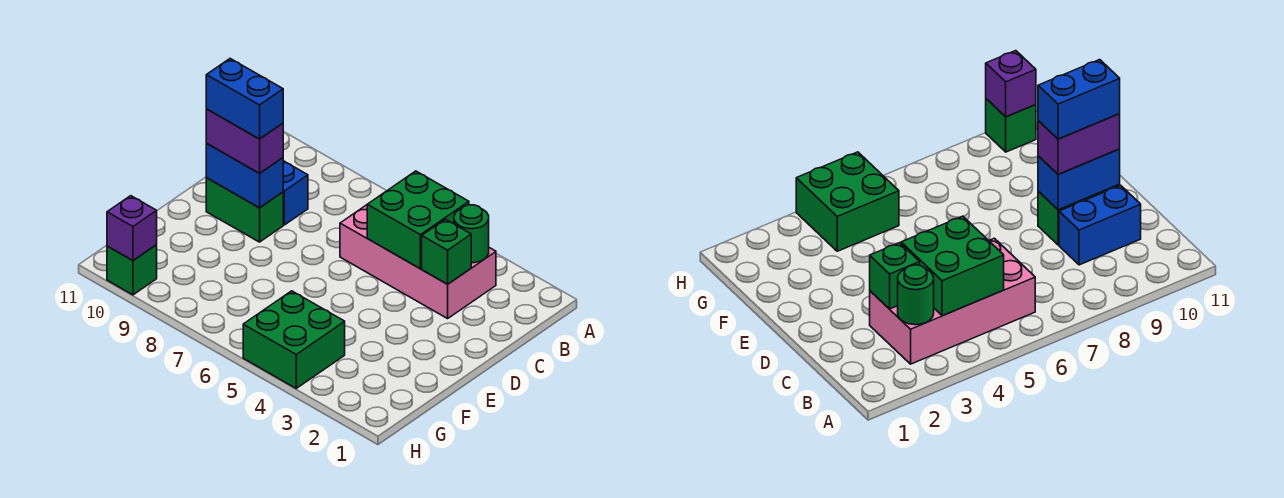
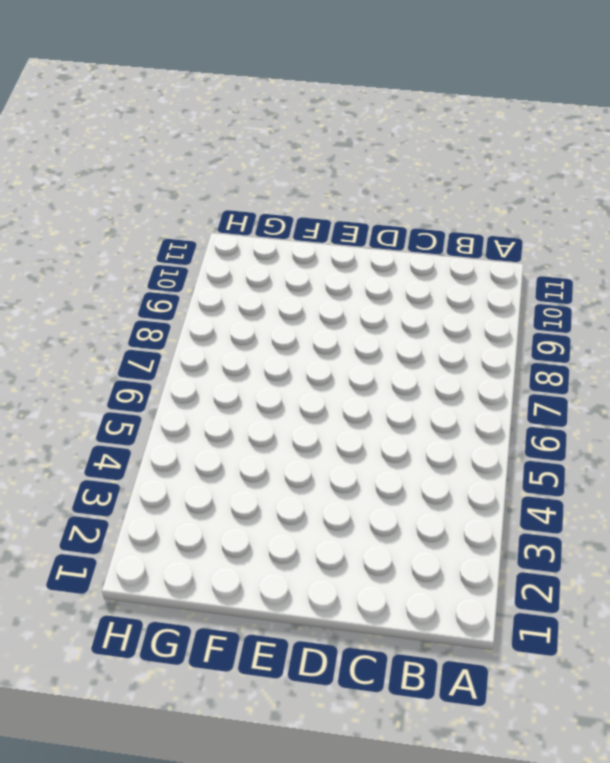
none -> pink 2x4 brick [340,205,496,319]
none -> blue 1x2 brick [283,161,308,225]
none -> green 1x2 brick [206,178,283,242]

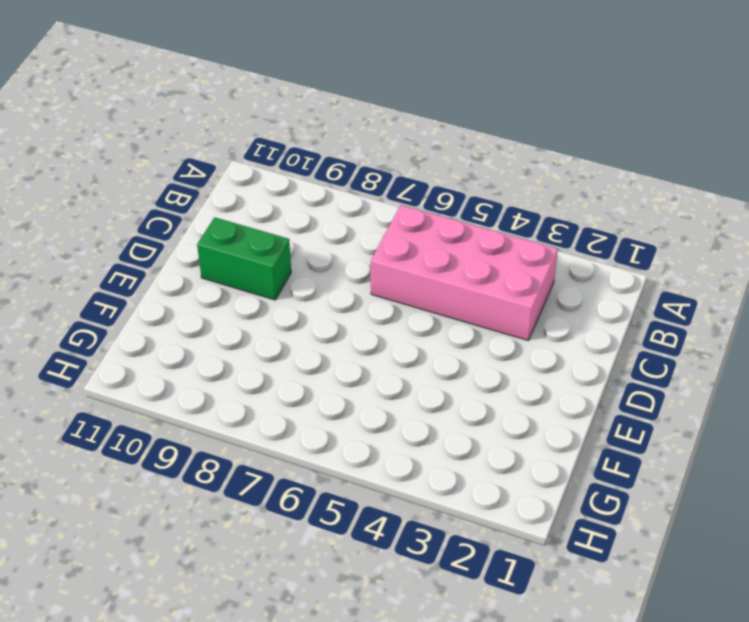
none -> blue 1x2 brick [283,161,308,225]
none -> green 2x2 brick [243,291,345,388]
none -> green 1x1 brick [107,245,157,295]

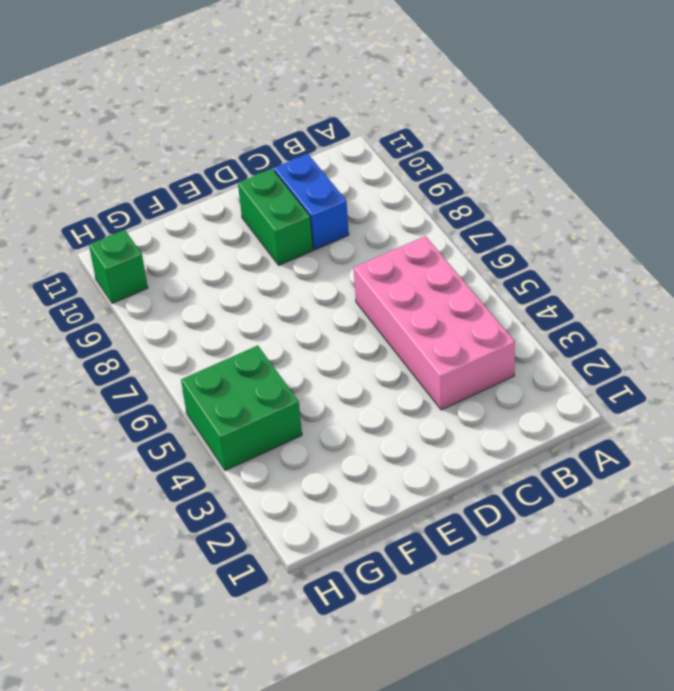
none -> green 1x1 round brick [454,205,489,263]
none -> green 2x2 brick [367,171,469,269]
none -> green 1x1 brick [422,219,471,284]

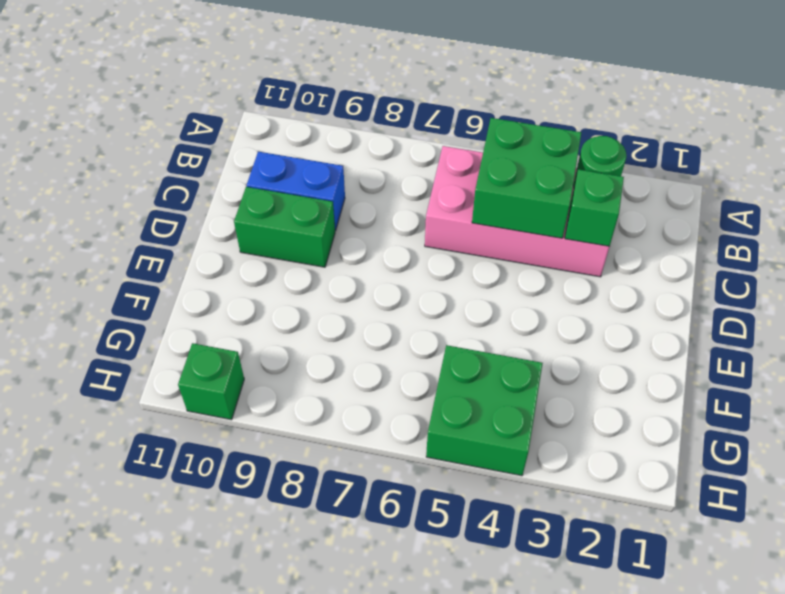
none -> blue 1x2 brick [206,144,283,208]
none -> purple 1x1 brick [107,196,157,261]
none -> purple 1x2 brick [206,109,283,173]

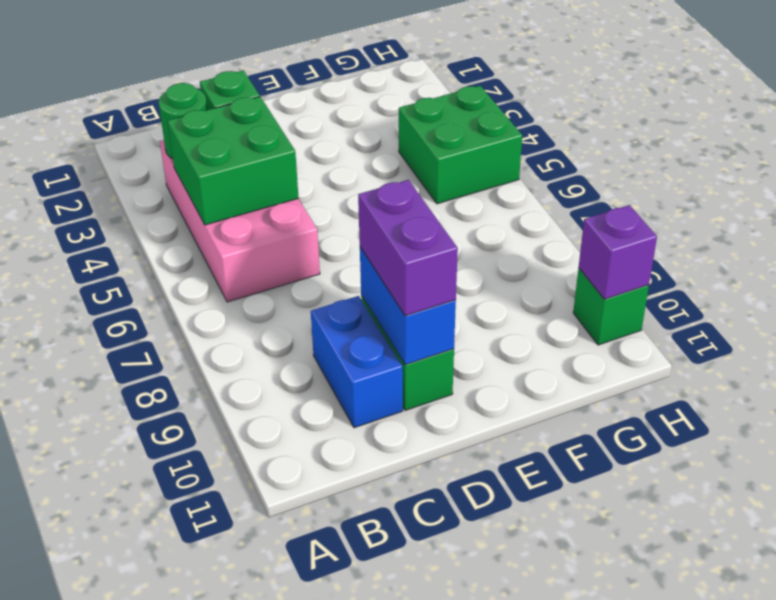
none -> blue 1x2 brick [206,59,283,139]

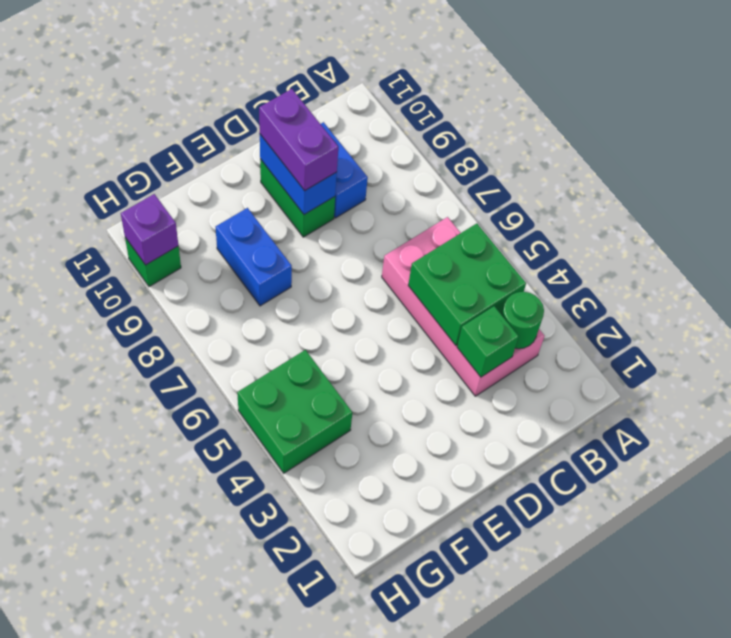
blue 1x2 brick [216,208,292,306] -> blue 1x2 brick moved to [206,59,283,139]

